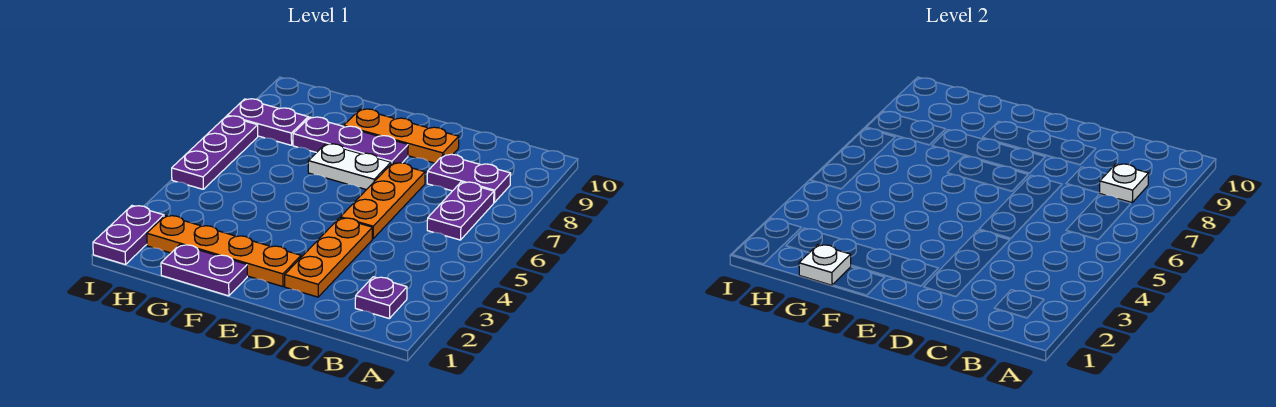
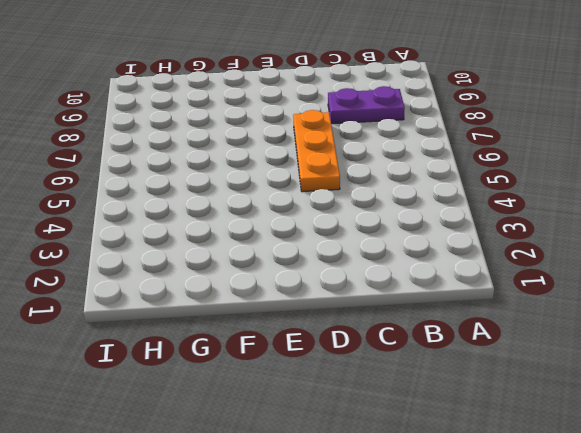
none -> purple 1x1 plate [355,277,407,318]
none -> purple 1x2 plate [427,182,494,240]
none -> orange 1x3 plate [285,218,373,297]

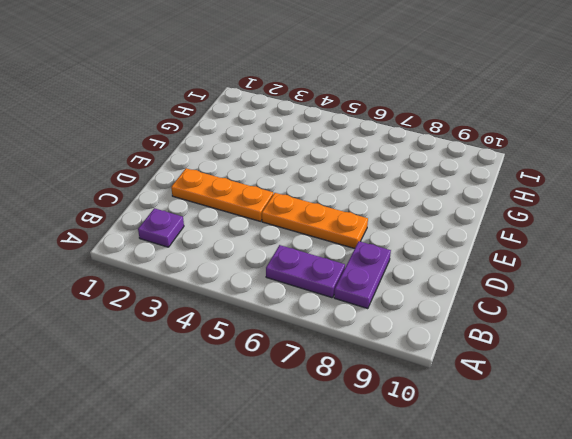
none -> orange 1x3 plate [344,109,459,163]
none -> orange 1x4 plate [147,215,301,287]
none -> white 1x2 plate [308,144,391,190]

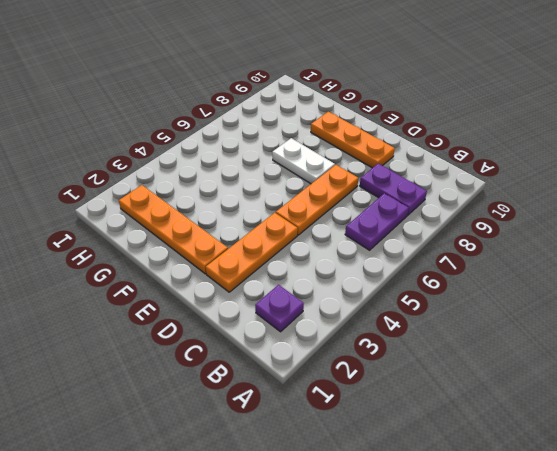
none -> purple 1x3 plate [293,117,408,164]
none -> purple 1x2 plate [161,245,247,296]
none -> purple 1x2 plate [227,99,308,145]

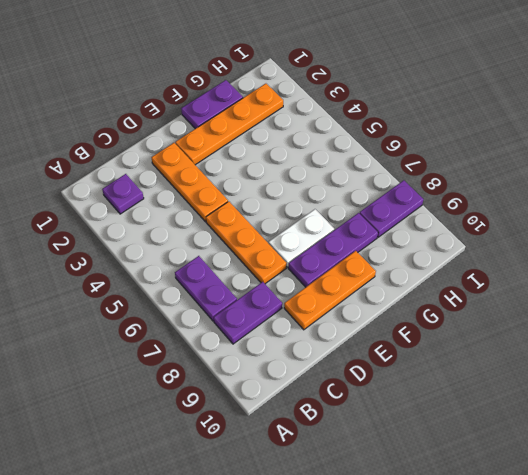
none -> purple 1x2 plate [93,206,164,265]
none -> purple 1x3 plate [172,116,258,189]
none -> white 1x1 plate [1100,164,1149,203]

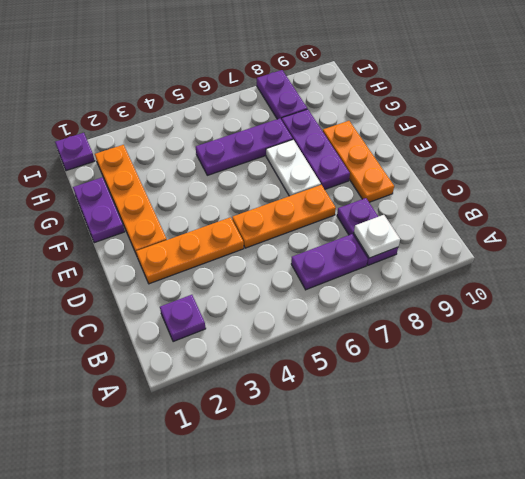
purple 1x3 plate [196,119,293,175] -> purple 1x3 plate moved to [172,116,258,189]
purple 1x1 plate [55,133,95,171] -> purple 1x2 plate [93,206,164,265]
none -> white 1x1 plate [799,245,851,285]

